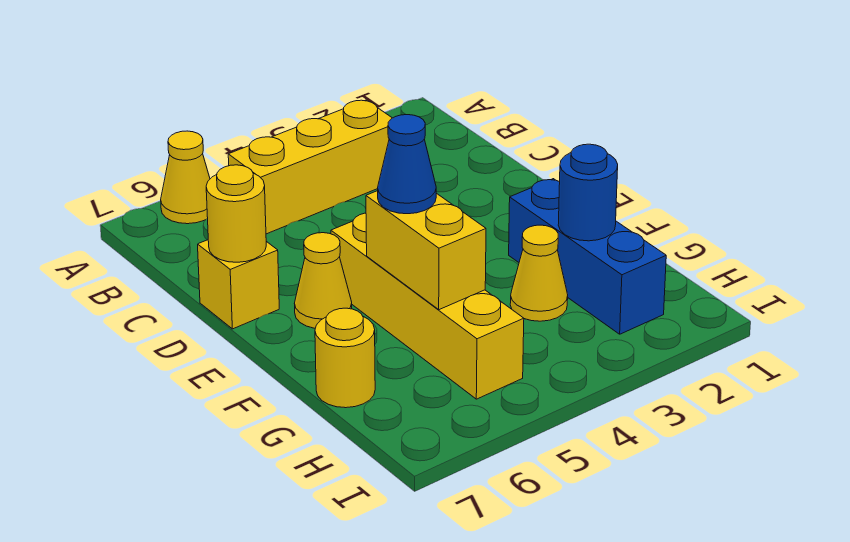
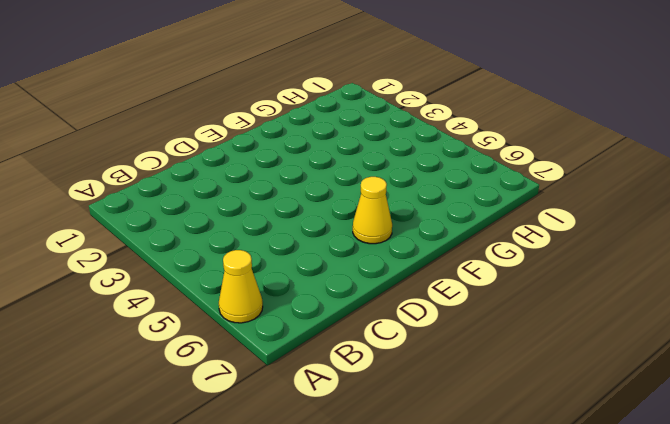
none -> yellow 1x3 brick [228,100,392,234]
none -> yellow 1x1 brick [198,240,279,329]
none -> yellow 1x4 brick [331,213,524,399]

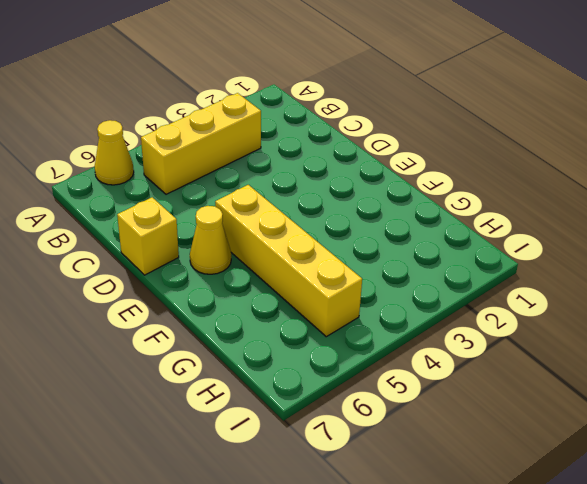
none -> blue 1x3 brick [509,179,666,334]
none -> yellow 1x1 cone [510,225,568,321]
none -> yellow 1x1 round brick [315,308,375,408]

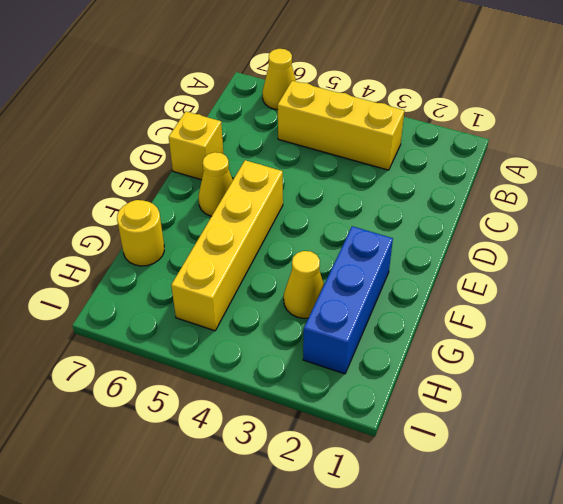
none -> yellow 1x1 round brick [206,165,266,262]
none -> yellow 1x2 brick [366,191,486,310]
none -> blue 1x1 round brick [558,144,618,241]

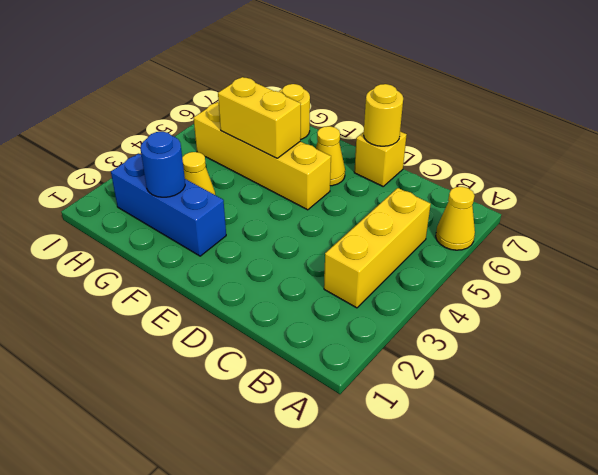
none -> blue 1x1 cone [378,115,436,214]

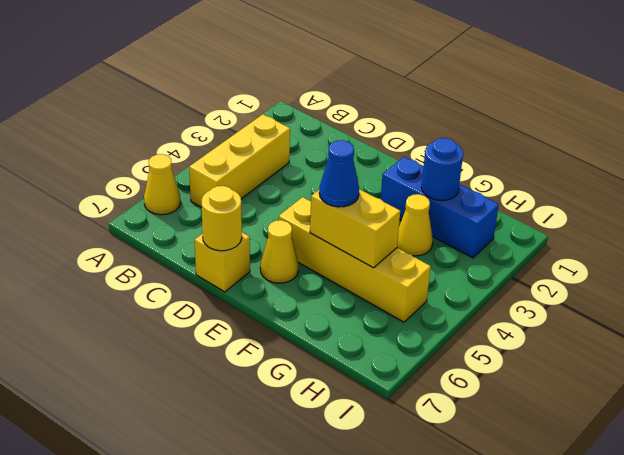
none -> yellow 1x1 round brick [315,308,375,408]

